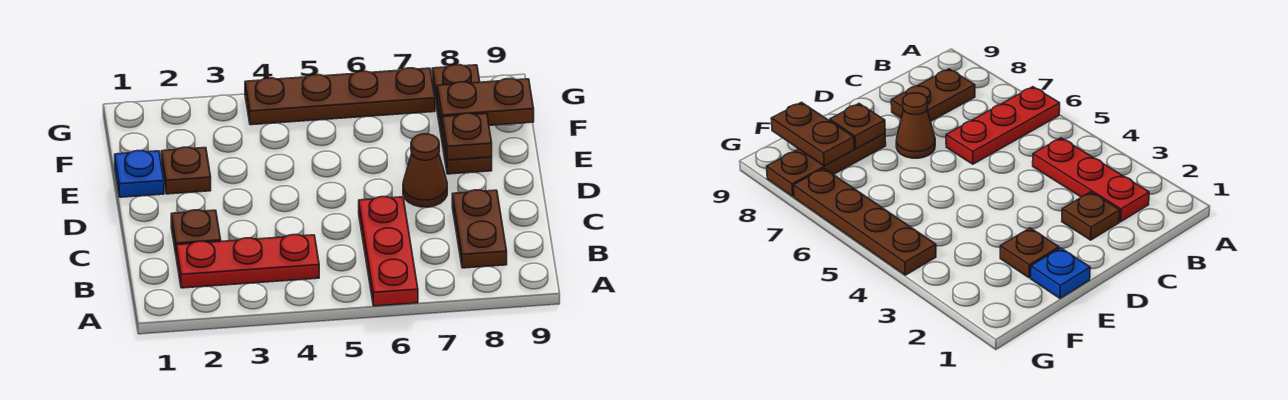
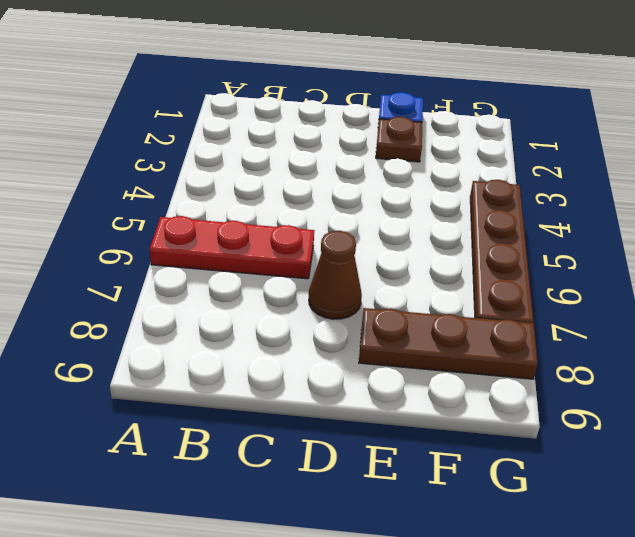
none -> red 1x3 plate [176,235,319,288]
none -> brown 1x2 plate [452,190,507,268]

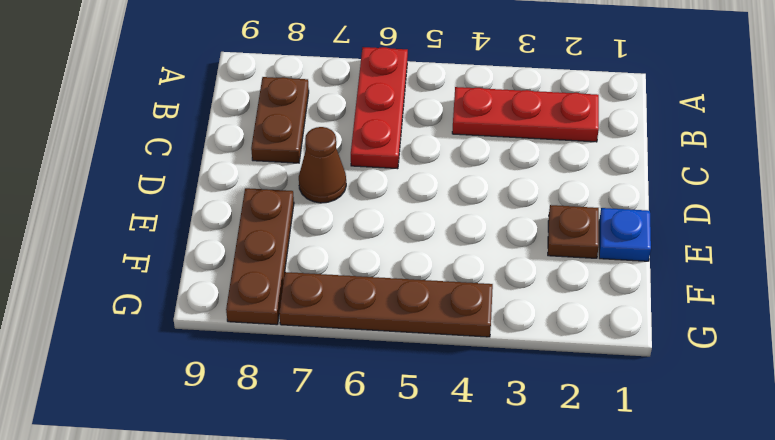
none -> brown 1x1 plate [171,210,221,253]
none -> brown 1x1 plate [442,113,492,160]

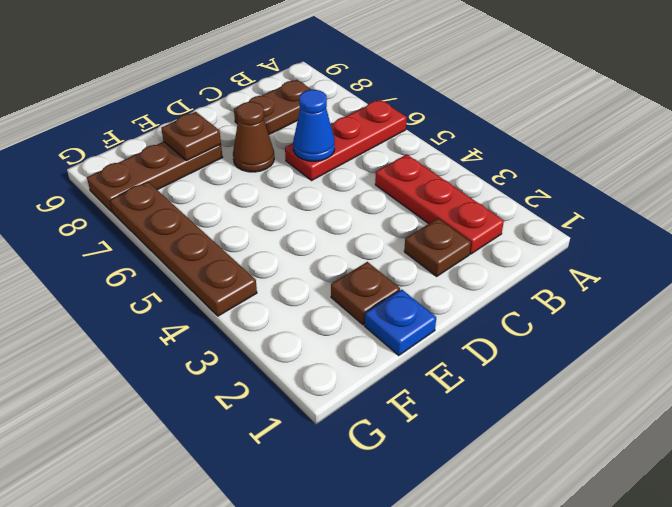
blue 1x1 cone [293,90,335,161] -> none
none -> brown 1x2 plate [437,79,534,125]

